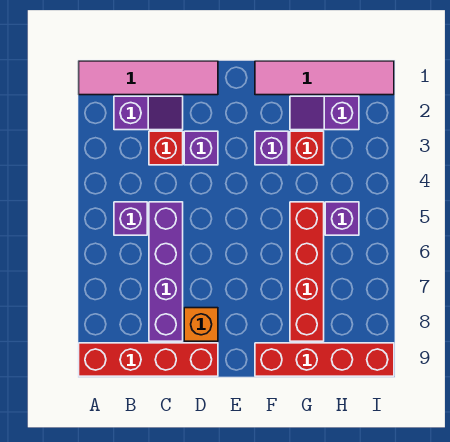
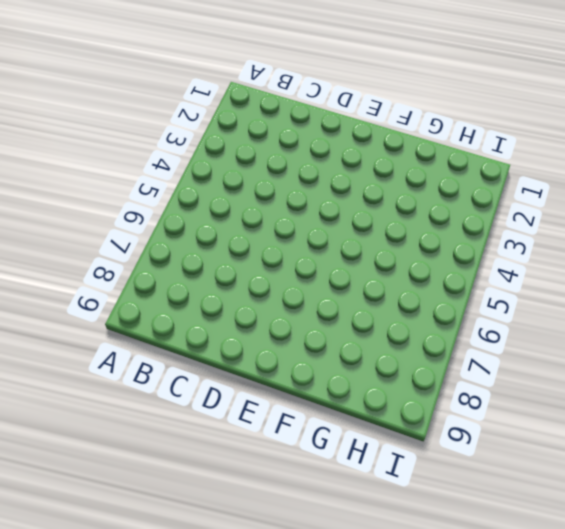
none -> pink 1x4 tile [79,61,218,95]
none -> red 1x4 brick [79,343,218,376]
none -> purple 1x2 slope [114,96,183,130]

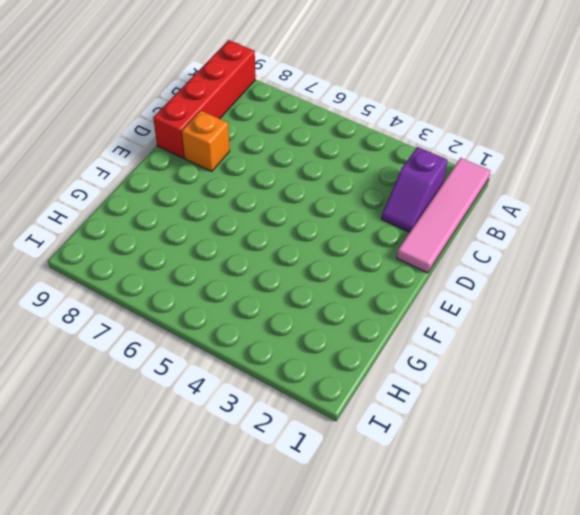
none -> purple 1x1 brick [114,202,147,235]
none -> red 1x1 brick [149,131,183,165]
none -> purple 1x4 brick [149,202,183,341]

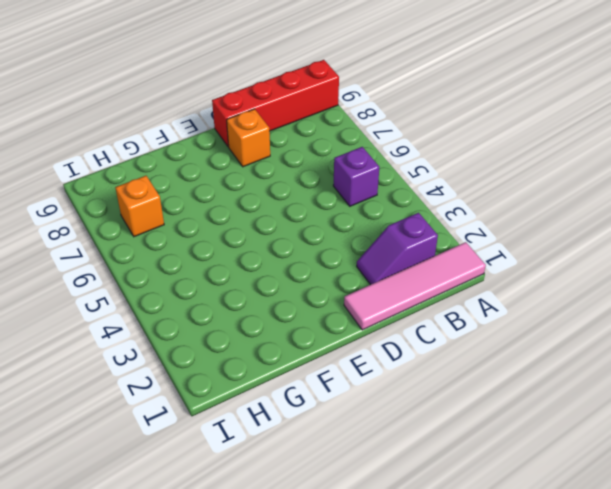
orange 1x1 brick [115,176,164,237] -> none
none -> red 1x1 brick [149,131,183,165]
none -> purple 1x4 brick [149,202,183,341]
none -> purple 1x1 brick [184,131,218,165]

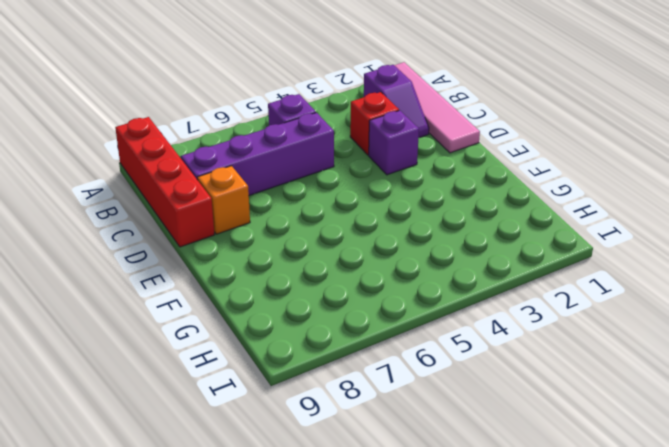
none -> pink 1x4 tile [255,61,394,95]
none -> purple 1x1 brick [255,131,288,165]
none -> red 1x4 brick [255,343,394,376]

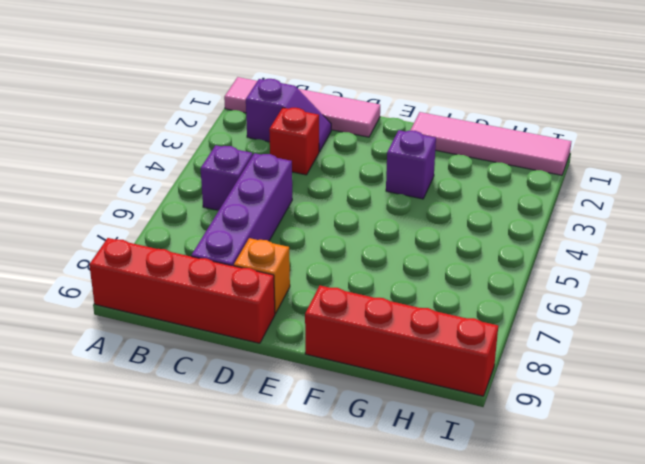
none -> purple 1x1 brick [184,131,218,165]
none -> purple 1x2 slope [290,96,359,130]
none -> red 1x1 brick [290,131,324,165]

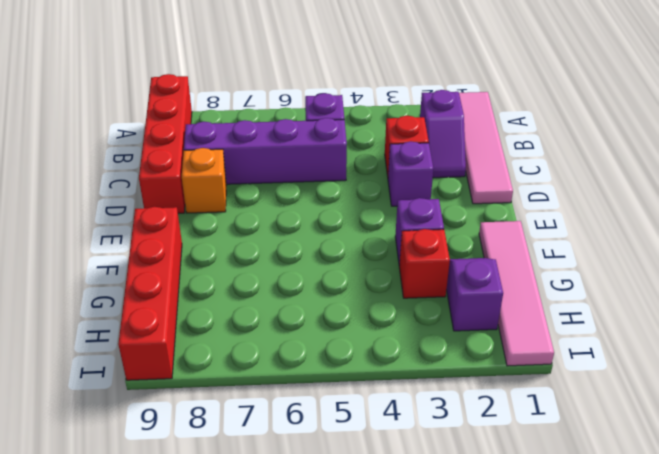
none -> red 1x4 brick [290,202,324,341]
none -> purple 1x1 brick [325,202,359,235]

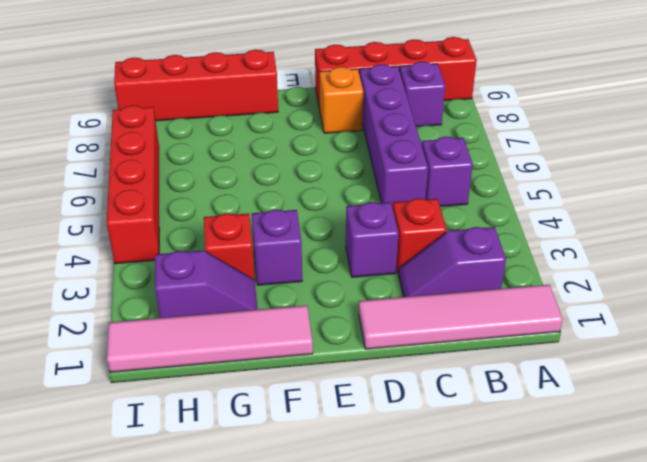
purple 1x1 brick [399,62,445,127] -> purple 1x1 brick moved to [325,202,359,235]
red 1x4 brick [107,105,159,264] -> red 1x4 brick moved to [290,202,324,341]

